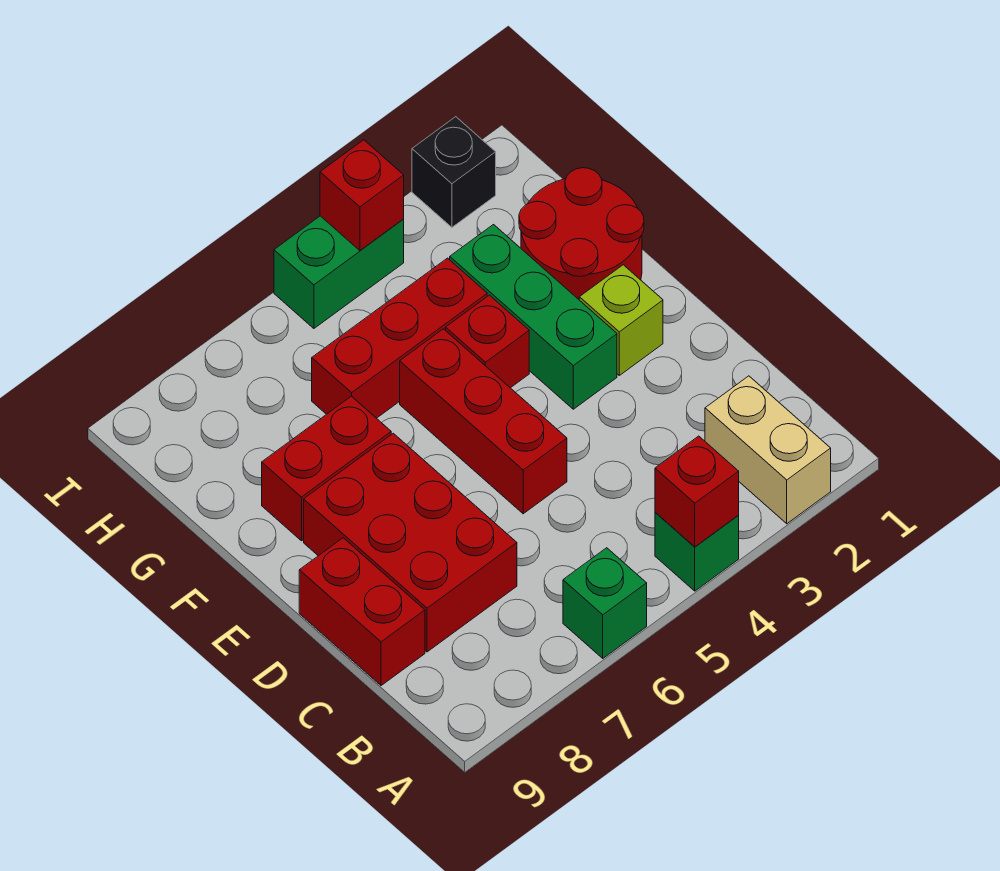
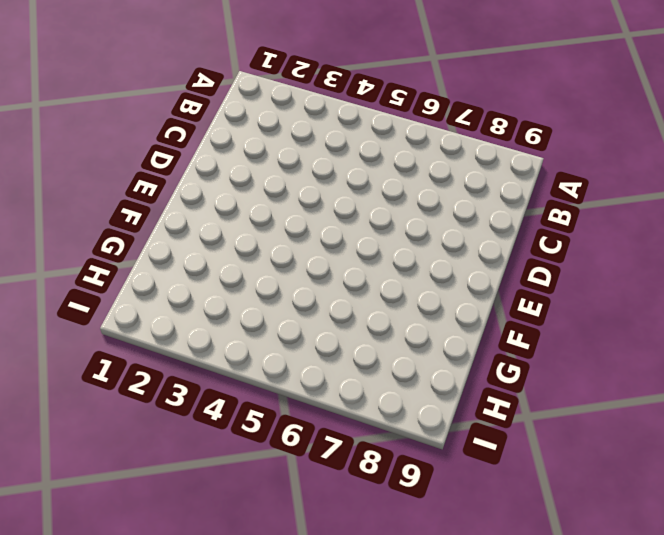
none -> tan 1x2 brick [705,376,831,524]
none -> green 1x1 brick [655,512,739,591]
none -> green 1x1 brick [563,548,647,658]

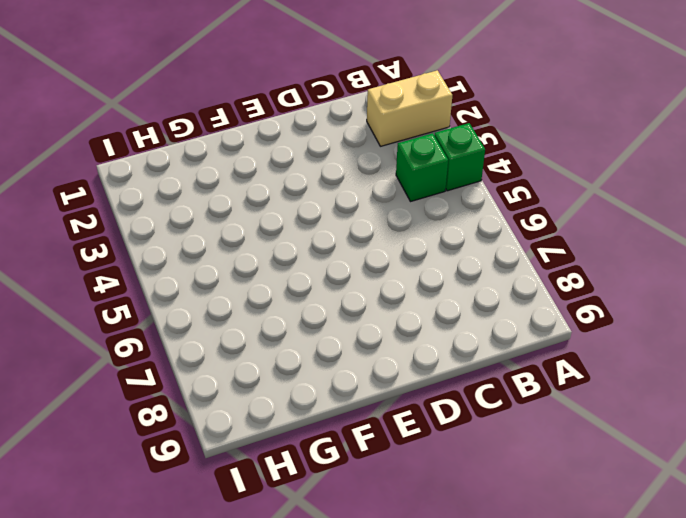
green 1x1 brick [396,133,448,202] -> green 1x1 brick moved to [563,548,647,658]
none -> red 2x3 brick [304,433,517,652]
none -> red 1x2 brick [299,538,425,686]
none -> red 1x3 brick [400,329,567,514]

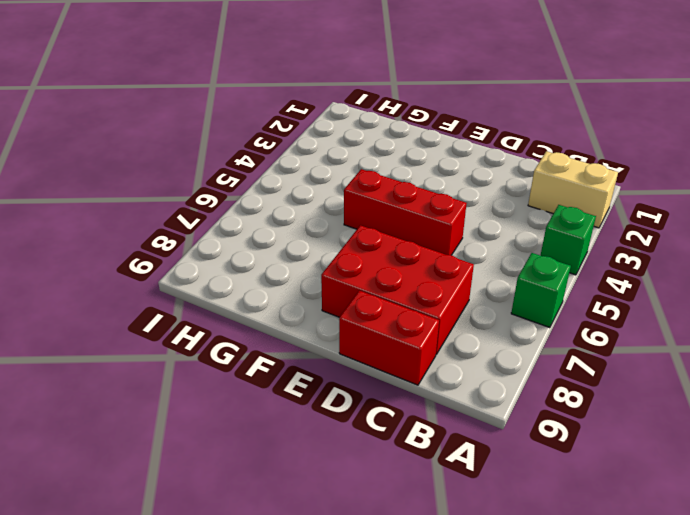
none -> lime 1x1 brick [579,265,663,375]
none -> green 1x3 brick [450,225,617,409]
none -> red 2x2 round brick [519,168,644,299]

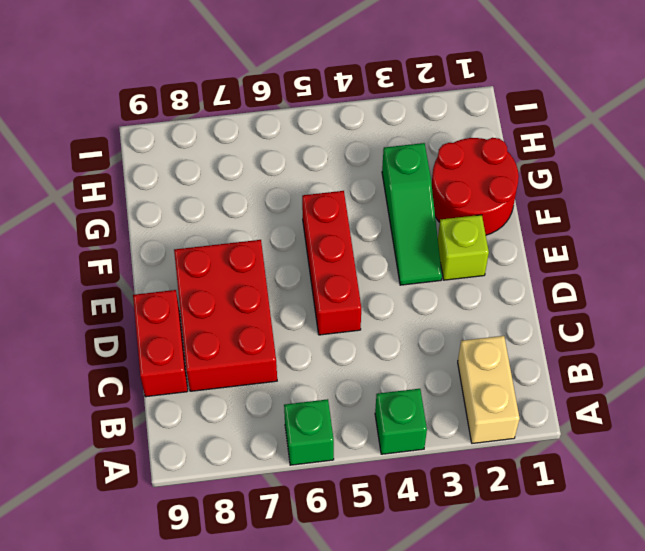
green 1x3 slope [382,143,442,285] -> green 1x3 brick [450,225,617,409]
none -> red 1x1 brick [446,295,529,388]
none -> red 1x2 brick [262,396,391,541]
none -> red 1x3 brick [312,258,487,418]

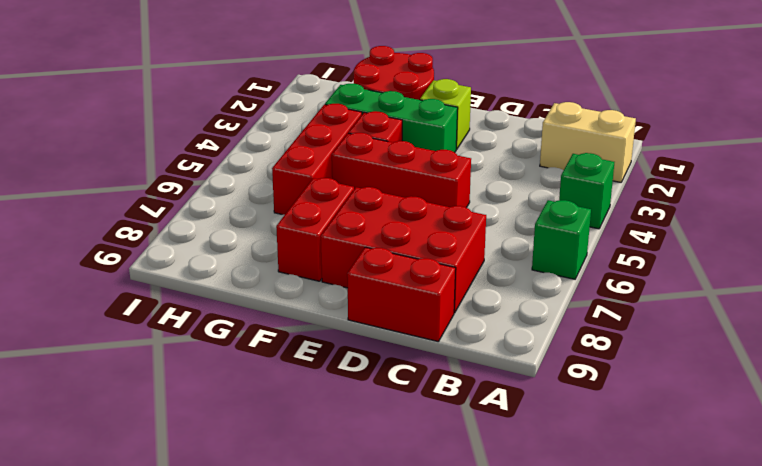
none -> black 1x1 brick [412,117,496,227]
none -> green 1x2 brick [274,216,404,328]
none -> red 1x1 brick [655,436,739,547]

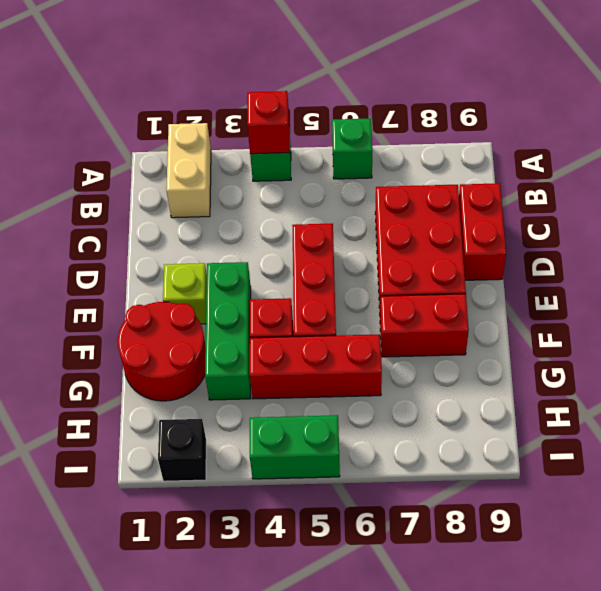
none -> red 1x1 brick [320,140,404,250]

